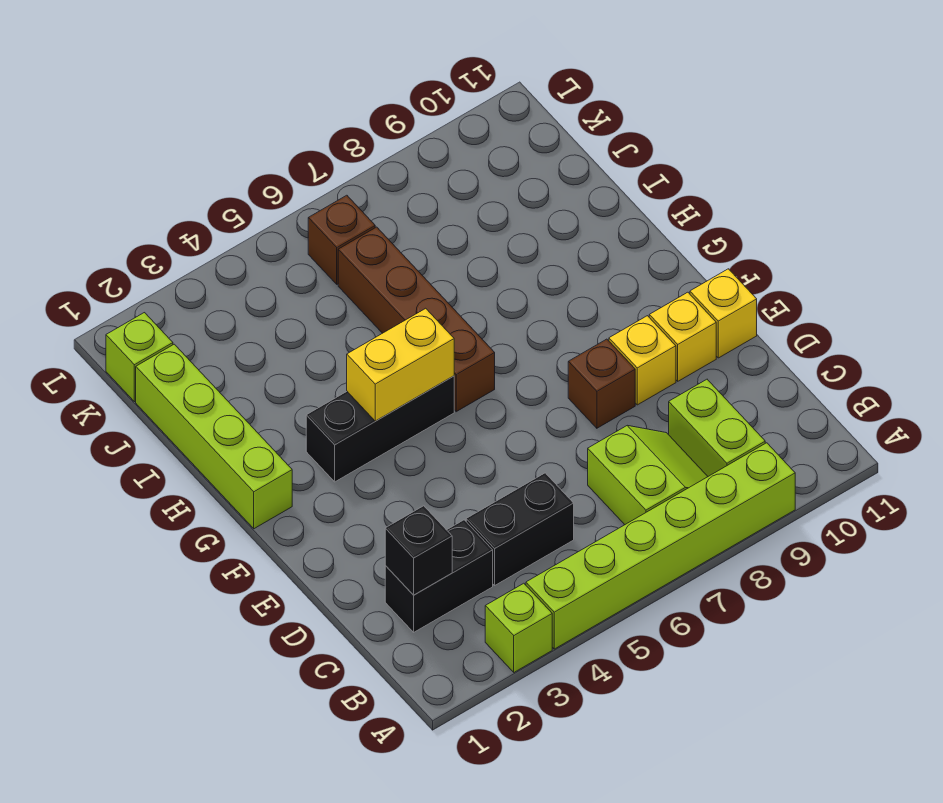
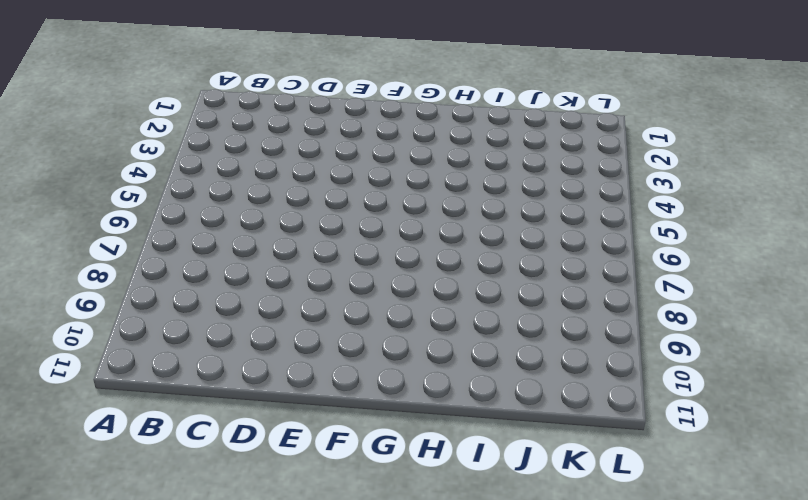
none -> lime 1x1 brick [485,583,552,672]
none -> lime 1x6 brick [526,443,795,649]
none -> lime 2x2 slope [588,426,708,525]

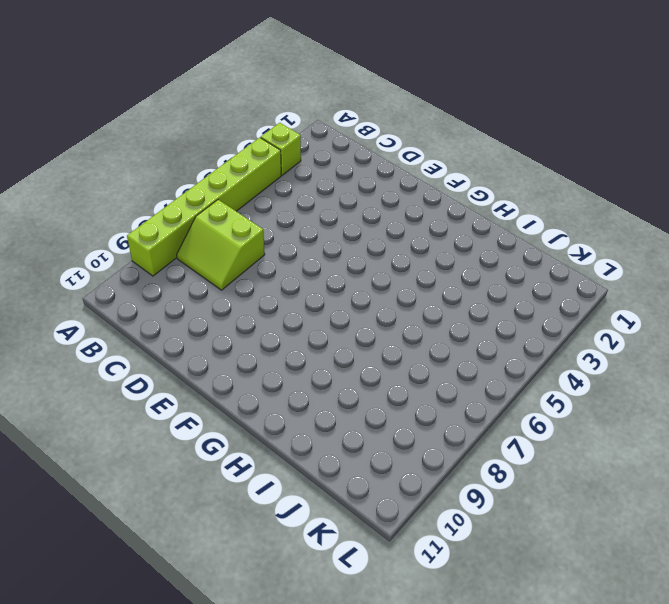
none -> lime 1x2 brick [669,379,765,476]
none -> black 1x2 brick [385,520,493,632]
none -> black 1x2 brick [466,473,574,585]

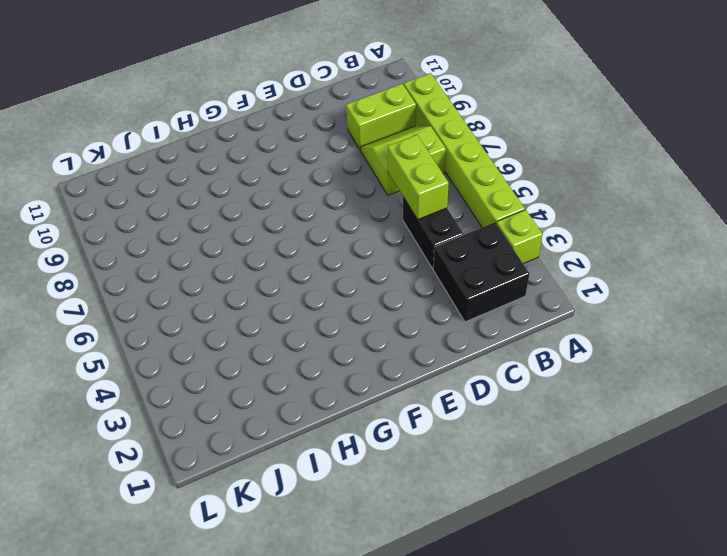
black 2x2 brick [433,222,529,322] -> black 1x2 brick [385,520,493,632]
lime 1x2 brick [388,135,449,219] -> none
none -> brown 1x1 brick [568,339,635,428]
none -> yellow 1x1 brick [609,316,676,405]
none -> yellow 1x1 brick [649,292,716,381]

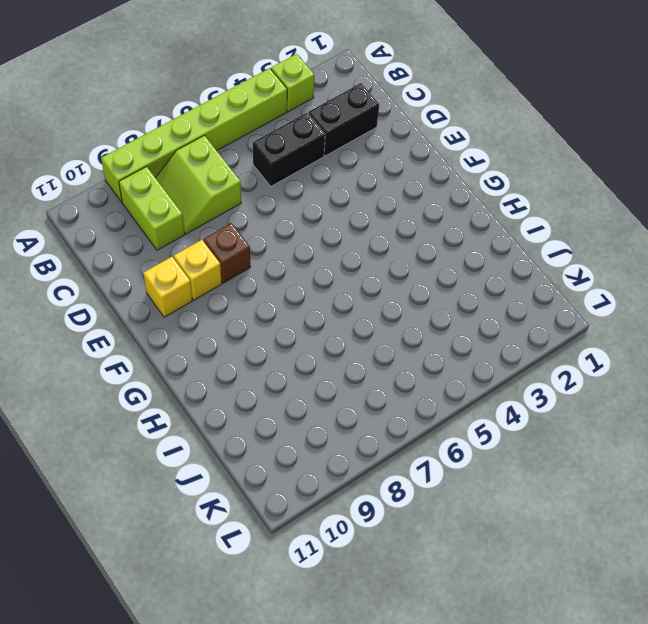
none -> yellow 1x1 brick [690,269,757,358]
none -> lime 1x4 brick [136,344,292,529]
none -> black 1x3 brick [306,376,454,482]

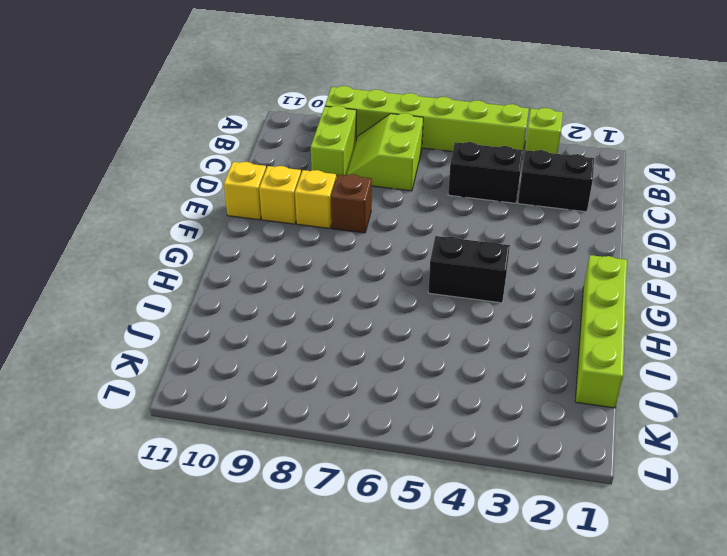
black 1x2 brick [428,236,510,303] -> black 1x3 brick [306,376,454,482]
none -> brown 1x4 brick [338,227,495,412]
none -> lime 1x1 brick [106,313,173,402]
none -> brown 1x1 brick [308,195,375,284]

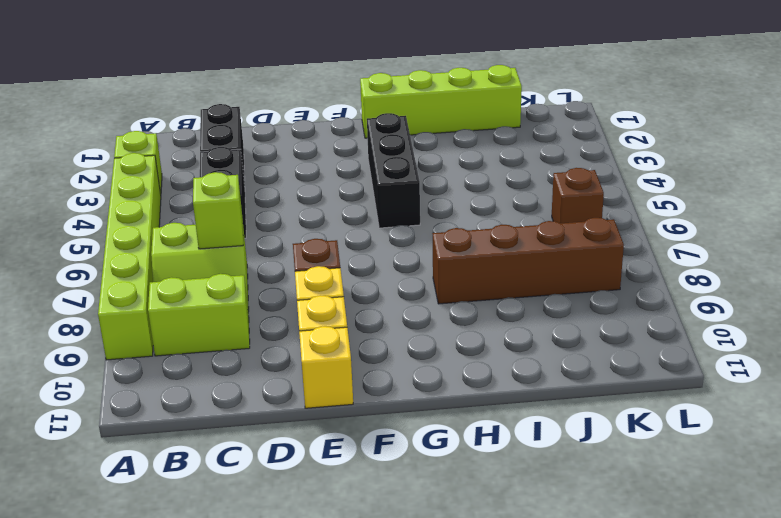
lime 1x1 brick [193,172,243,249] -> lime 1x1 brick moved to [106,313,173,402]
brown 1x4 brick [432,218,624,304] -> brown 1x4 brick moved to [338,227,495,412]
none -> black 1x1 brick [385,506,452,595]
none -> yellow 1x2 brick [347,308,454,421]

